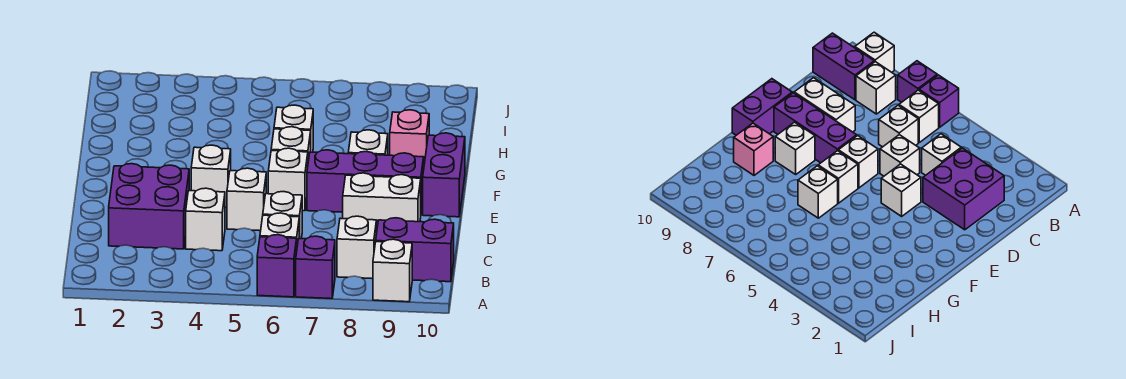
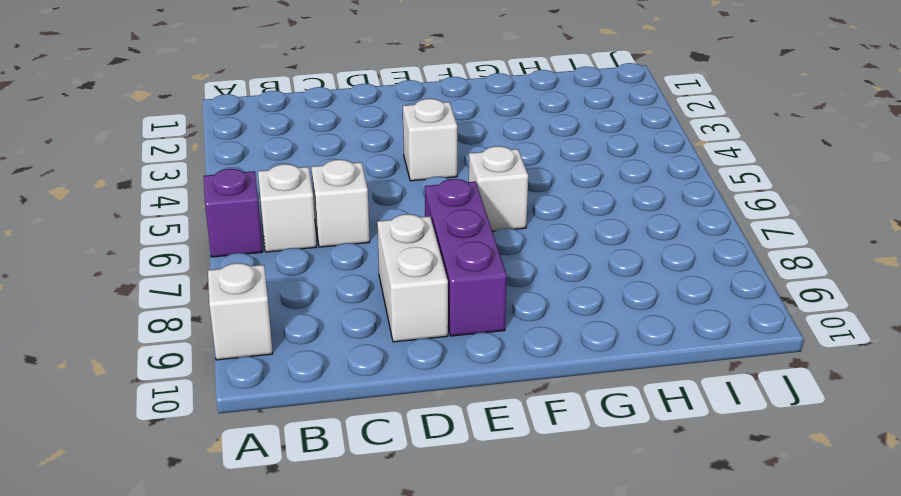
none -> purple 1x1 brick [296,236,335,299]
none -> white 1x1 brick [337,216,377,279]
none -> purple 1x2 brick [376,218,454,282]

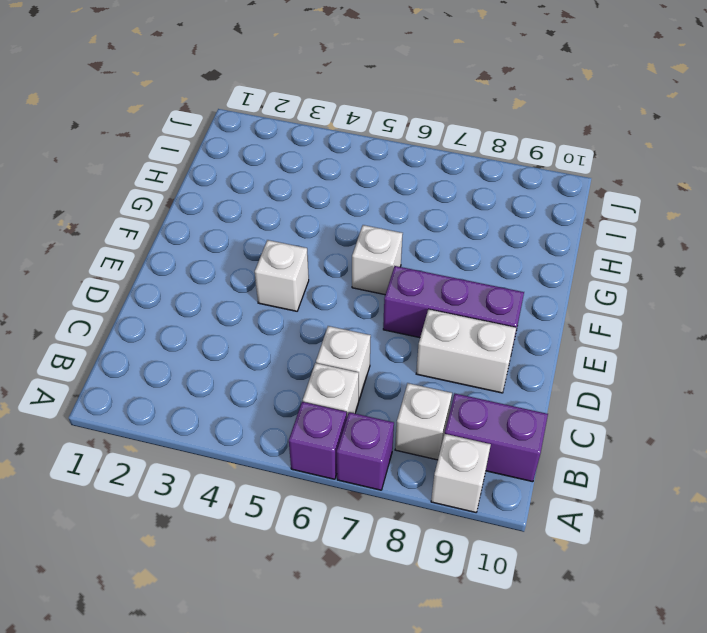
none -> purple 2x2 brick [109,164,189,249]
none -> white 1x1 brick [186,188,225,251]
none -> white 1x1 brick [227,168,266,231]

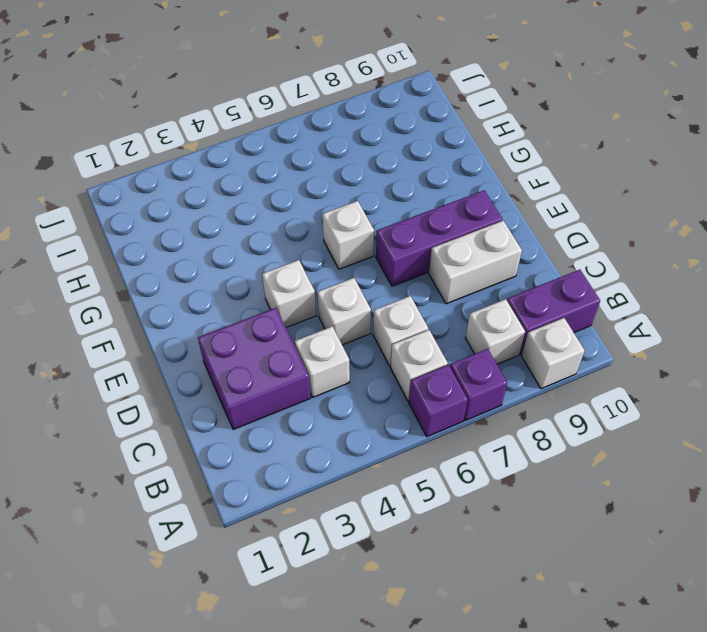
none -> white 1x1 brick [268,148,308,211]
none -> purple 1x2 brick [423,133,465,217]
none -> white 1x1 brick [348,130,388,155]

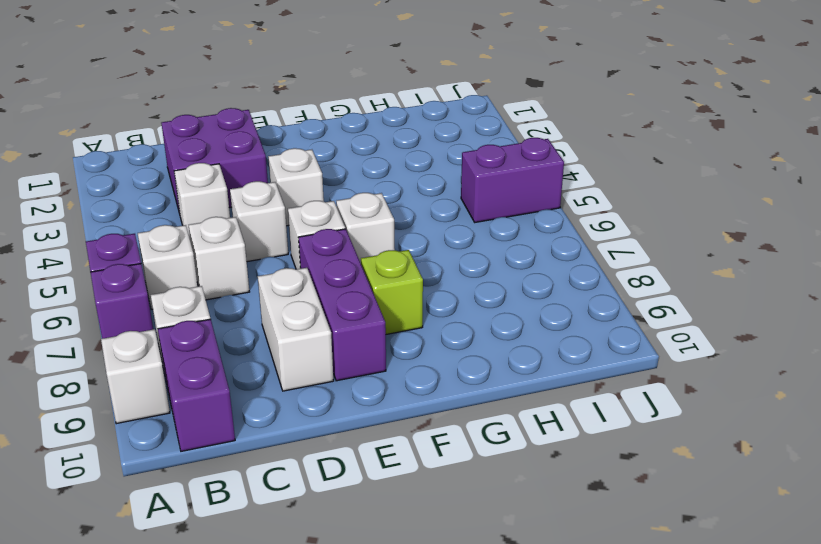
lime 1x1 brick [361,250,423,334] -> white 1x1 brick [348,130,388,155]
purple 1x2 brick [461,138,564,222] -> purple 1x2 brick moved to [423,133,465,217]
none -> white 1x1 brick [274,105,313,152]
none -> pink 1x1 brick [390,110,429,164]

